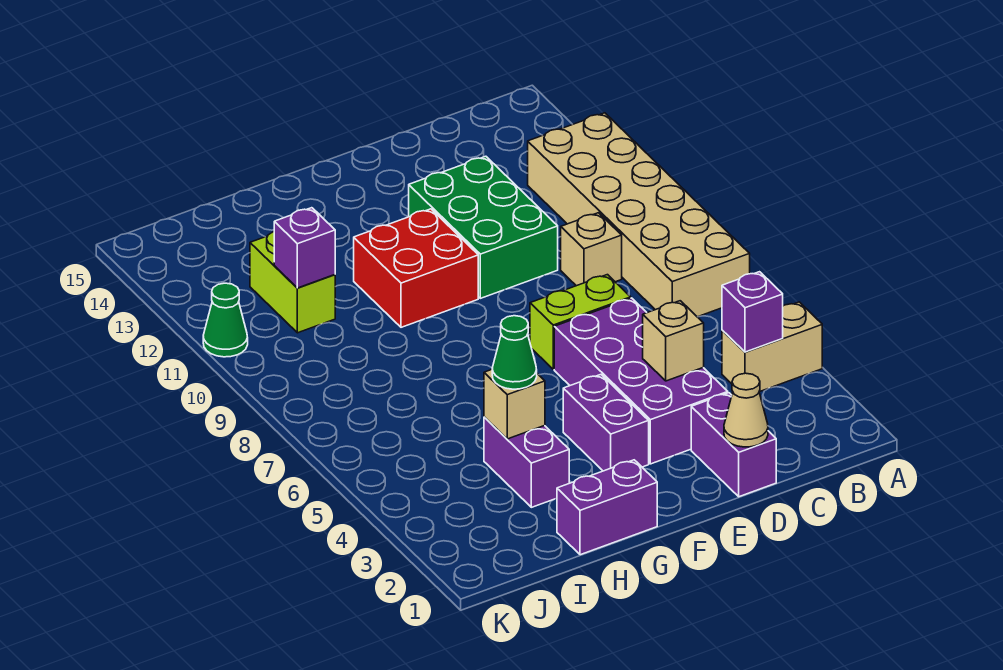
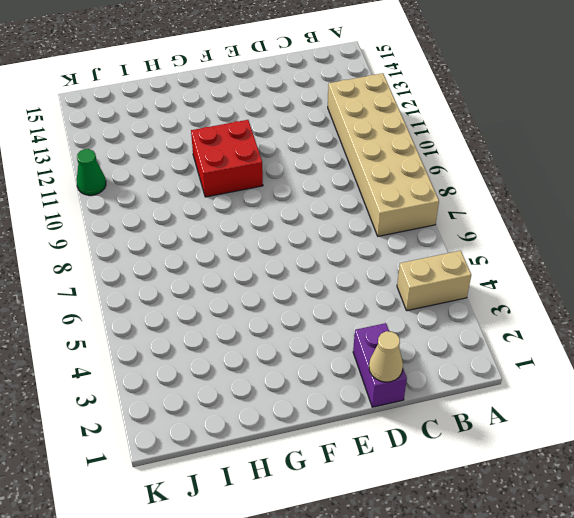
none -> tan 1x1 brick [561,213,622,286]
none -> purple 2x4 brick [554,298,728,464]
none -> lime 1x2 brick [530,275,631,369]

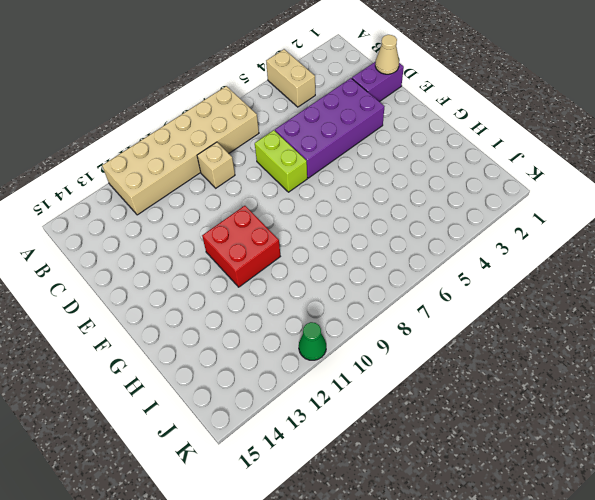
none -> green 2x3 brick [409,156,558,298]
none -> purple 1x2 brick [563,375,649,471]
none -> purple 1x2 brick [557,460,657,555]

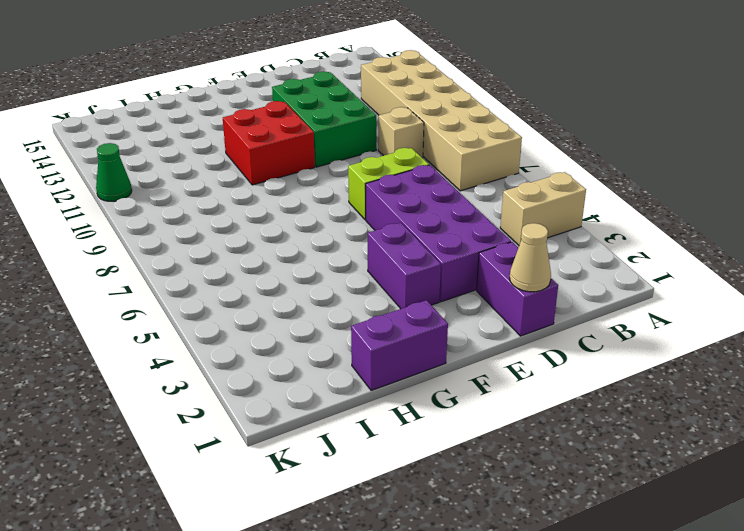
none -> purple 1x2 brick [484,417,569,507]
none -> lime 1x2 brick [250,232,335,333]
none -> purple 1x1 brick [722,272,783,352]

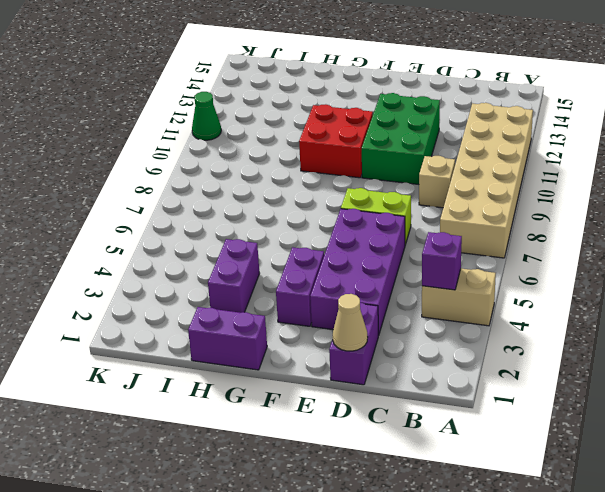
none -> lime 1x2 brick [250,232,335,333]
none -> tan 1x1 brick [643,301,704,381]
none -> tan 1x1 brick [484,370,545,439]

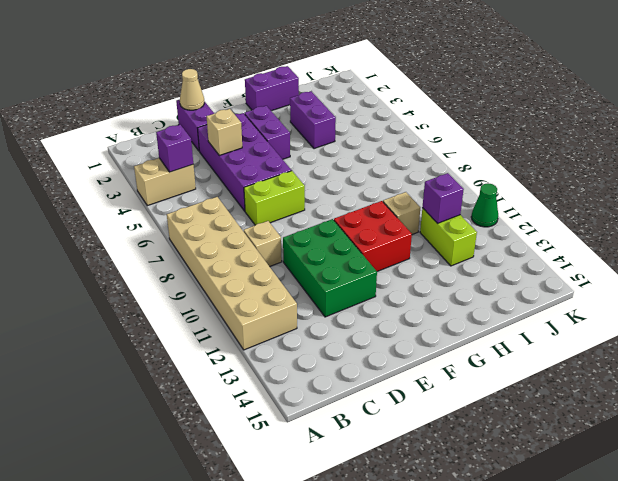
tan 1x1 brick [383,192,420,235] -> tan 1x1 brick moved to [484,370,545,439]
none -> green 1x1 cone [492,316,537,389]

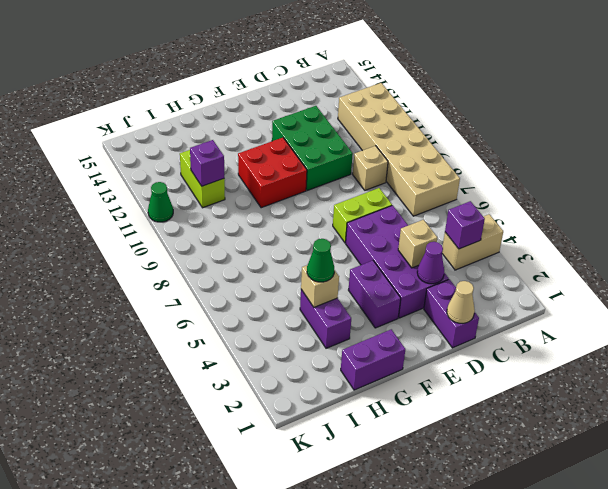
purple 1x1 cone [417,242,444,284] -> none

